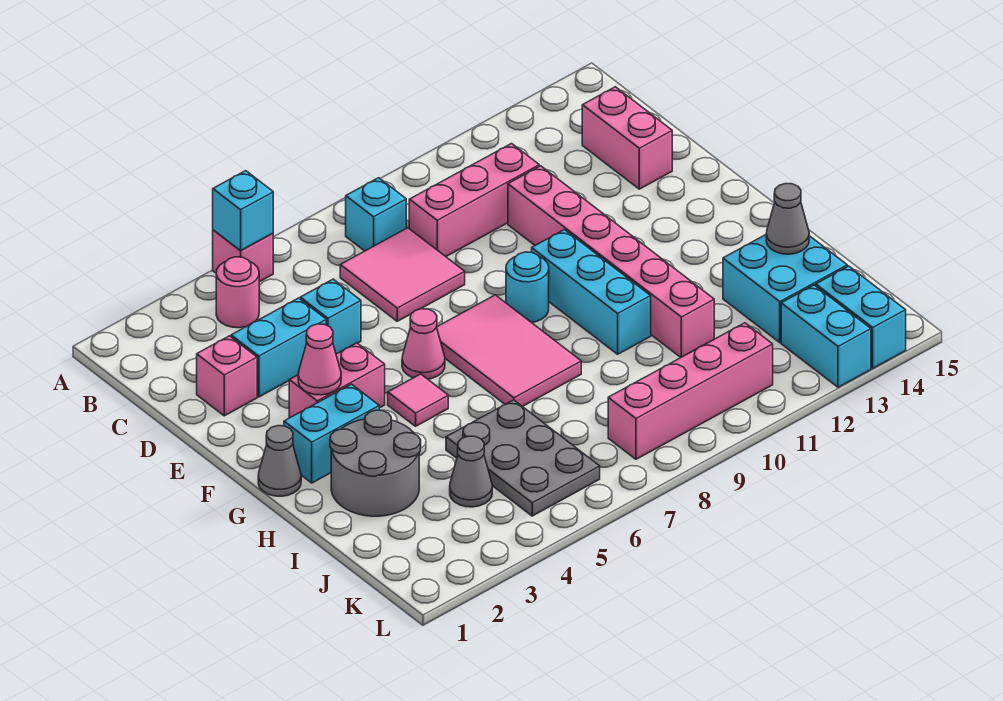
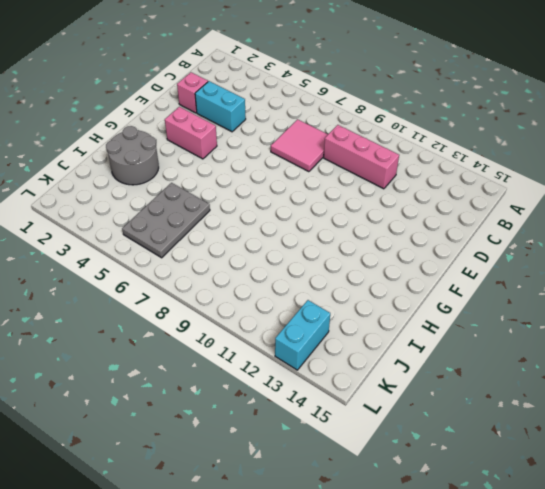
none -> pink 1x1 brick [213,230,273,282]
none -> pink 1x1 round brick [216,257,259,328]
none -> cyan 1x1 brick [346,178,406,251]

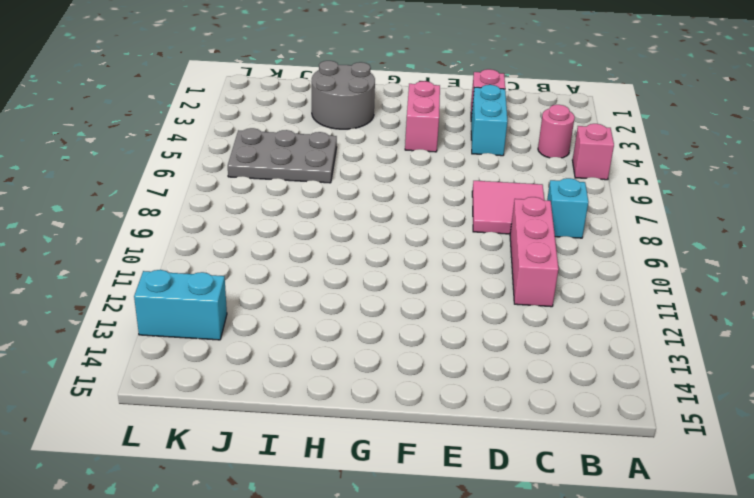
none -> pink 1x2 brick [582,87,672,189]
none -> cyan 1x1 brick [300,279,361,354]
none -> pink 1x6 brick [508,166,714,357]

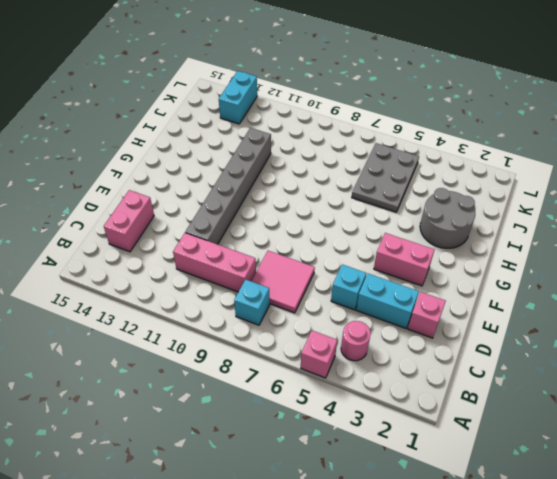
grey 1x6 brick [185,128,271,244] -> pink 1x6 brick [508,166,714,357]
none -> pink 1x1 cone [402,309,445,379]
none -> pink 2x3 tile [437,295,581,407]
none -> cyan 1x1 round brick [506,252,549,323]

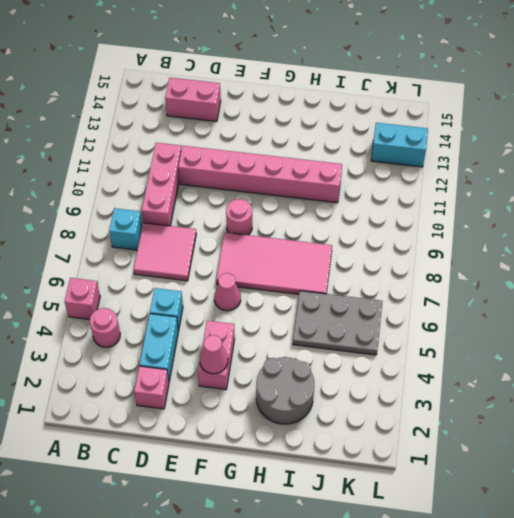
pink 2x4 tile [216,233,332,294] -> pink 2x3 tile [437,295,581,407]
pink 1x1 round brick [226,199,252,235] -> cyan 1x1 round brick [506,252,549,323]
none -> cyan 1x3 brick [532,230,651,354]
none -> grey 1x1 cone [258,426,301,496]
none -> cyan 1x2 brick [284,384,379,483]

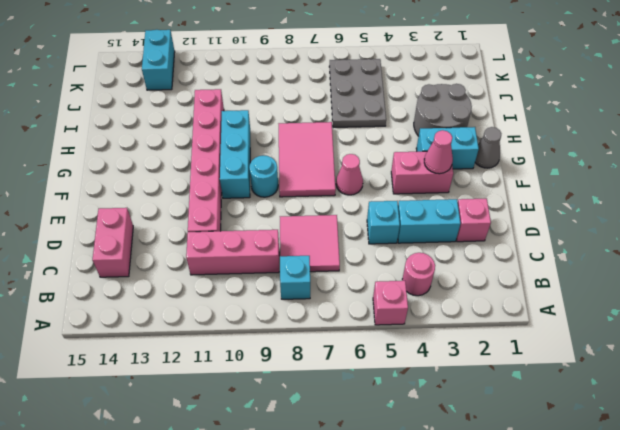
none -> pink 1x1 tile [388,374,448,426]
none -> cyan 2x2 brick [723,235,847,342]
none -> grey 1x1 cone [450,436,492,507]

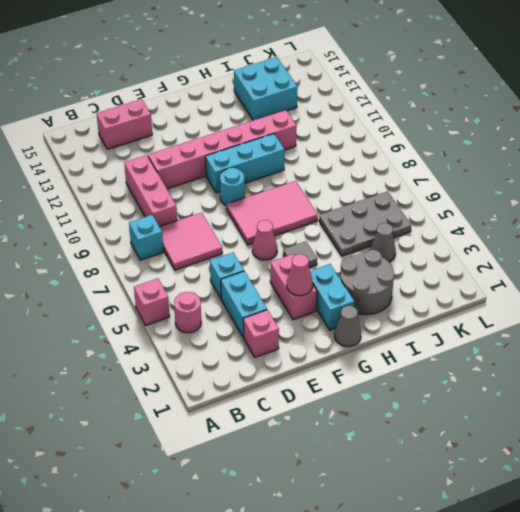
grey 1x1 tile [283,241,317,268] -> pink 1x1 tile [388,374,448,426]
none -> pink 1x4 brick [608,323,773,459]
none -> cyan 1x2 brick [781,285,871,387]
none -> cyan 1x2 brick [816,266,906,368]

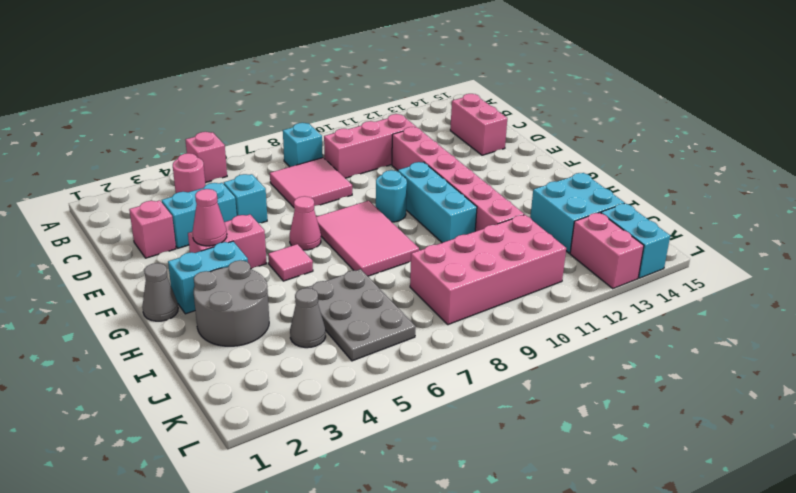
pink 2x4 brick [410,215,566,325] -> pink 1x4 brick [608,323,773,459]
pink 1x2 brick [570,212,644,288] -> cyan 1x2 brick [781,285,871,387]
none -> cyan 1x1 brick [213,171,273,251]
none -> grey 1x1 cone [766,184,809,254]

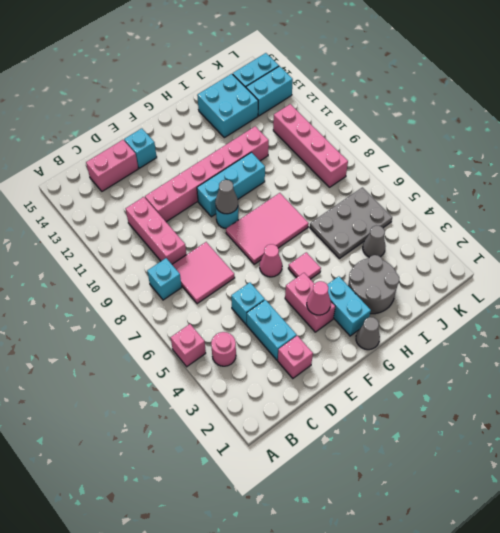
cyan 1x1 brick [124,128,157,168] -> cyan 1x1 brick moved to [213,171,273,251]
grey 1x1 cone [215,180,238,214] -> grey 1x1 cone moved to [766,184,809,254]

